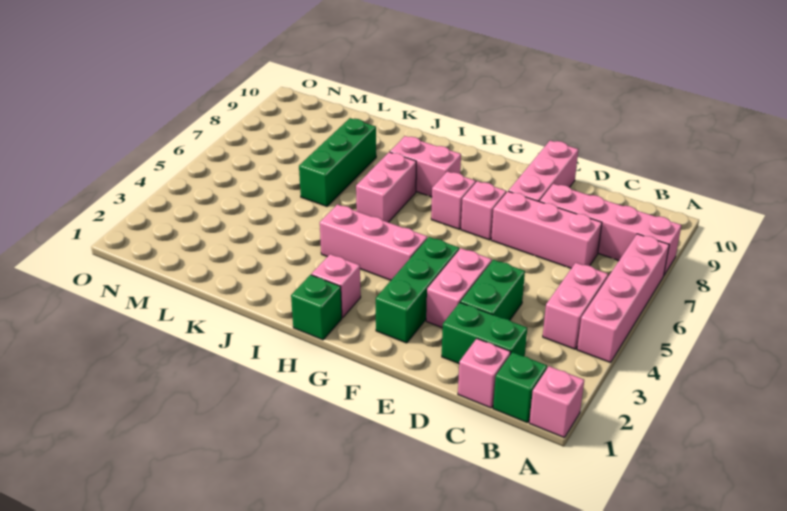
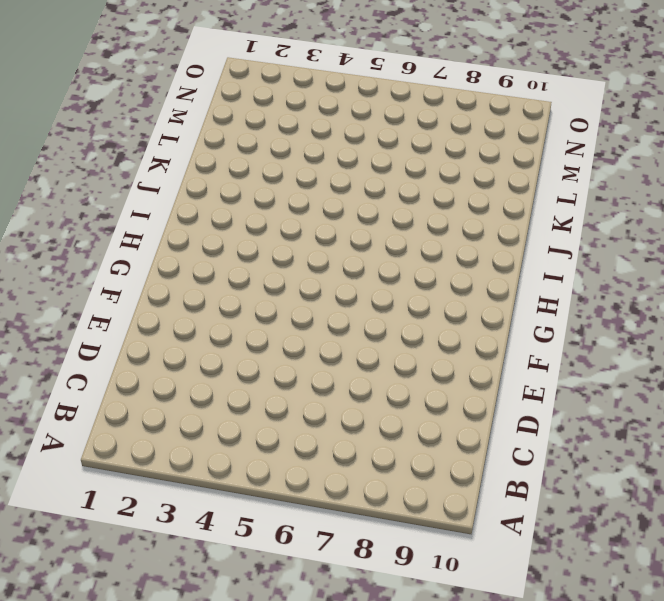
none -> pink 1x1 brick [529,366,584,438]
none -> pink 1x4 brick [577,234,669,363]
none -> pink 1x4 brick [540,184,681,275]

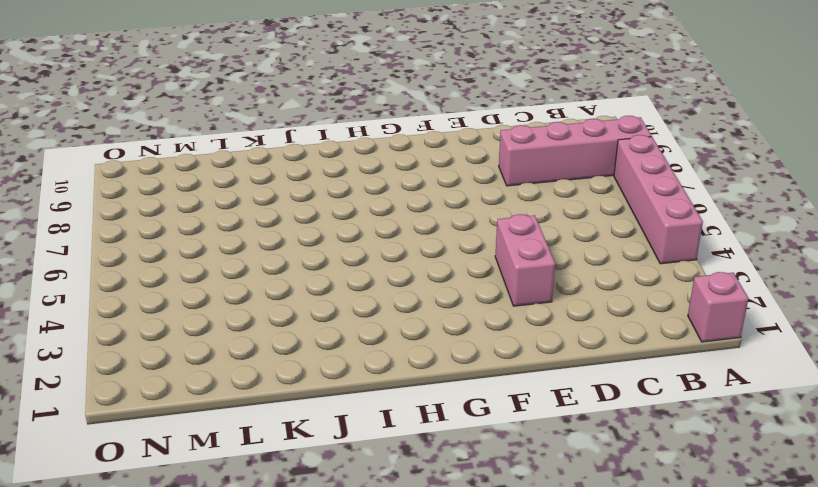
none -> green 1x1 brick [493,352,547,423]
none -> pink 1x2 brick [543,263,608,349]
none -> pink 1x1 brick [458,339,510,408]

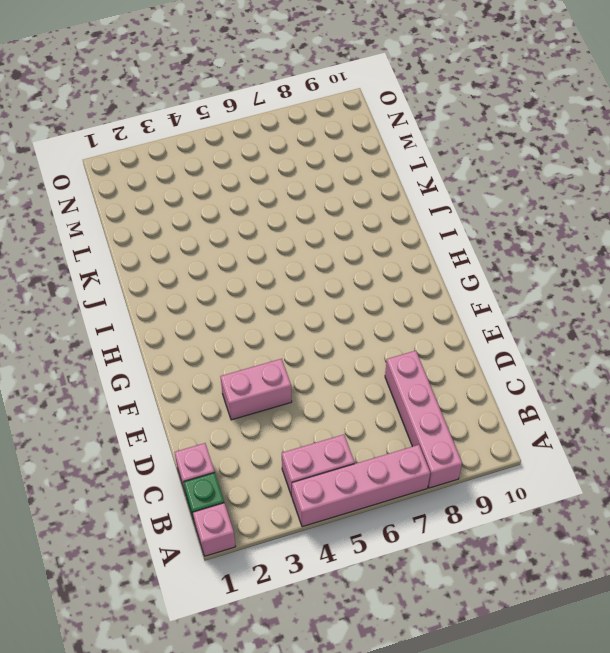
none -> green 1x2 brick [442,303,527,364]
none -> pink 1x3 brick [491,191,602,268]
none -> green 1x2 brick [460,260,525,320]

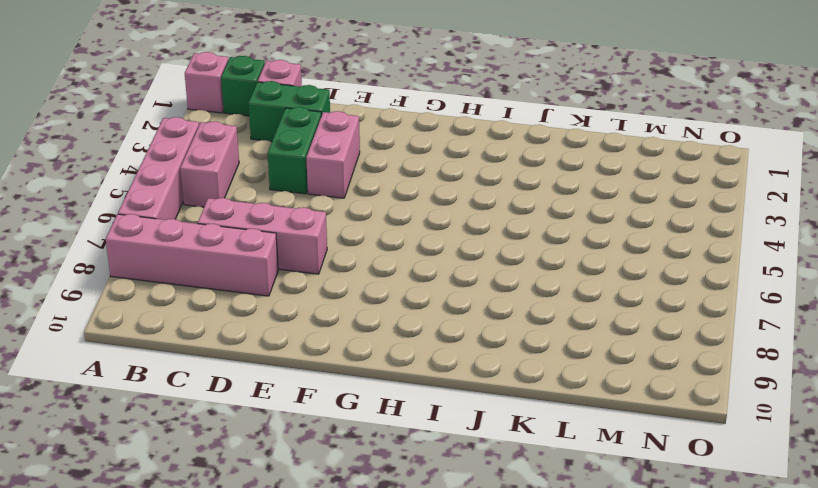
none -> pink 1x3 brick [509,140,578,202]
none -> green 1x3 brick [376,237,459,343]
none -> pink 1x1 brick [461,181,506,240]

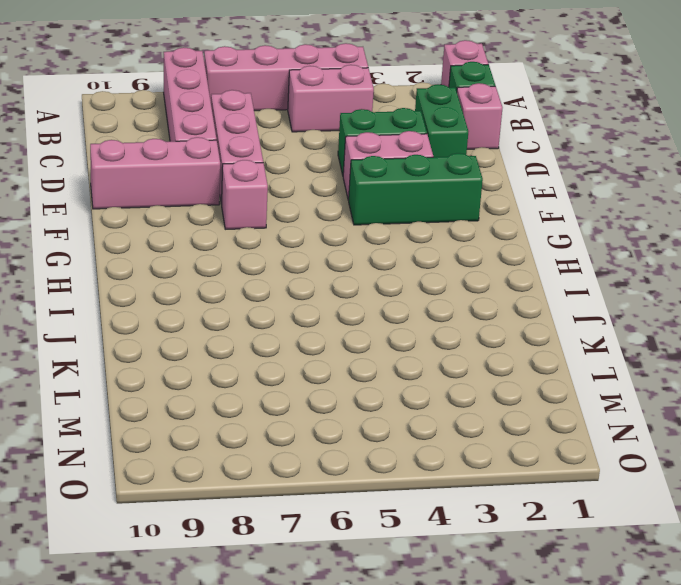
none -> pink 1x3 brick [320,204,427,280]
none -> pink 1x1 brick [431,171,476,229]
none -> green 1x1 brick [291,275,342,340]

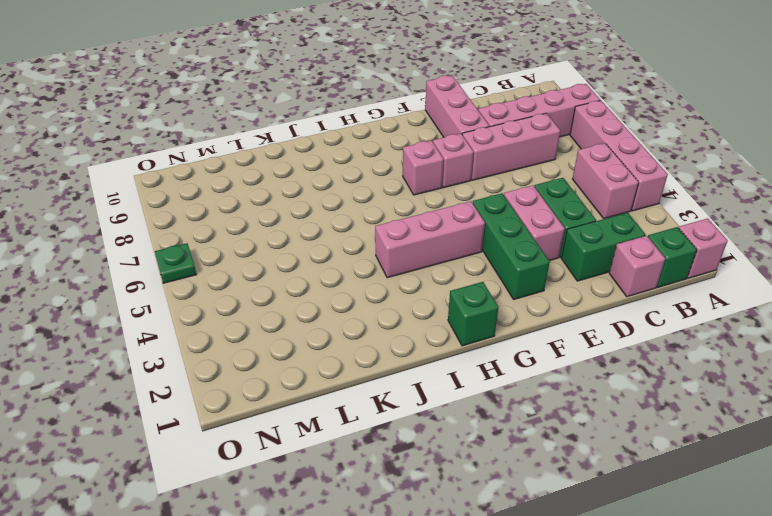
green 1x1 plate [155,243,196,283] -> none
none -> pink 1x1 brick [311,254,361,318]
none -> pink 1x2 brick [390,136,461,197]
none -> pink 1x2 brick [356,152,416,222]

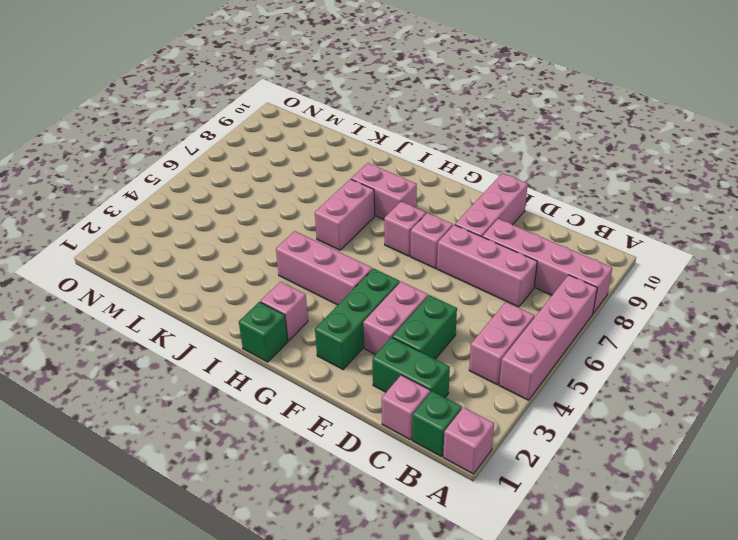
none -> green 1x3 brick [299,118,376,206]

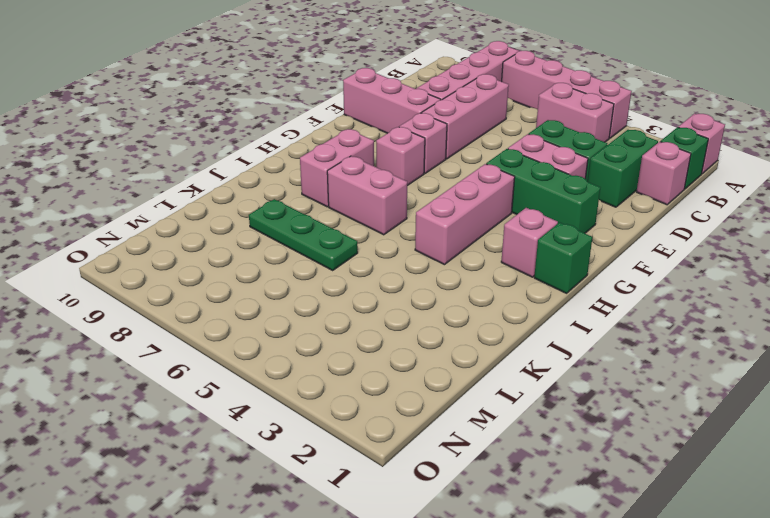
green 1x3 plate [249,199,358,270] -> green 1x3 brick [299,118,376,206]

